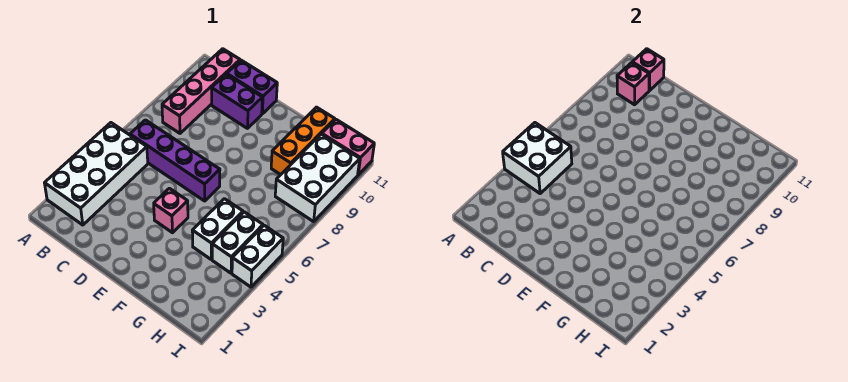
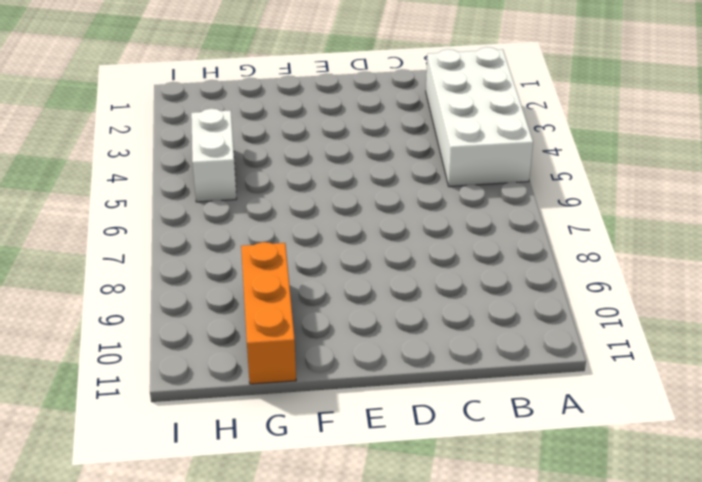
none -> purple 1x4 brick [130,120,220,201]
none -> pink 1x4 brick [162,49,240,133]
none -> purple 1x2 brick [212,74,262,128]

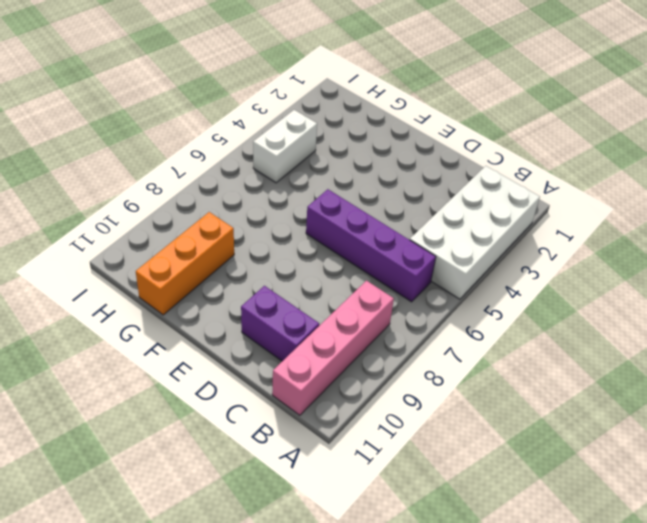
none -> purple 1x2 brick [227,60,277,114]
none -> pink 1x1 brick [154,188,188,233]
none -> white 1x2 brick [192,199,243,259]

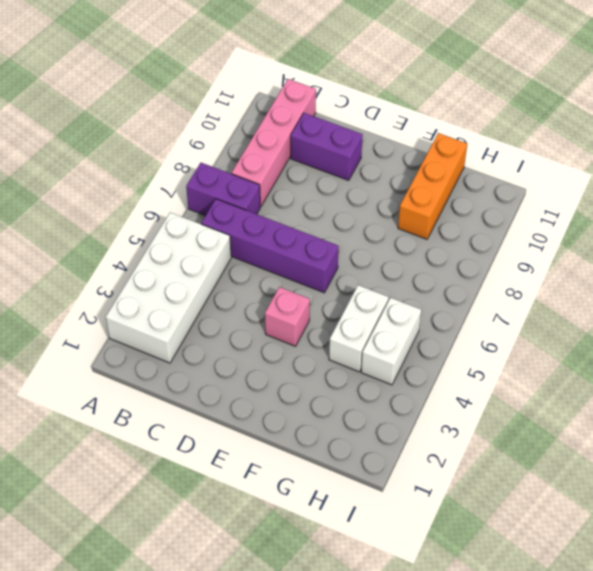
purple 1x2 brick [186,163,260,216] -> purple 1x2 brick moved to [227,60,277,114]
none -> white 2x3 brick [275,134,360,222]
none -> pink 1x2 brick [322,120,374,175]
none -> white 1x2 brick [232,225,283,287]

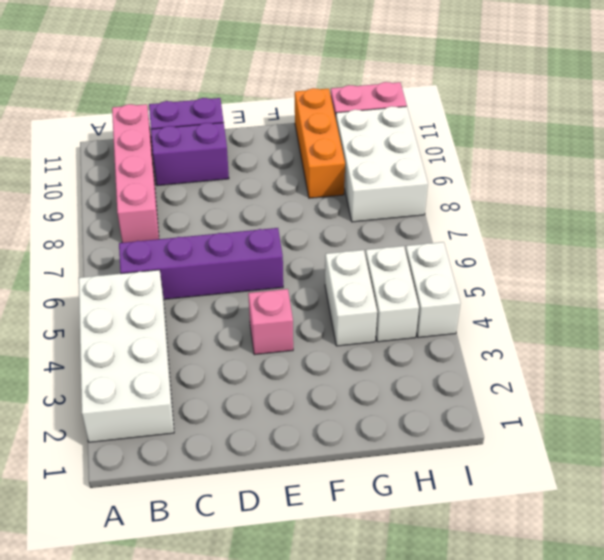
none -> white 2x2 brick [503,123,572,193]
none -> pink 1x1 brick [617,63,649,105]
none -> pink 1x1 brick [632,49,664,91]

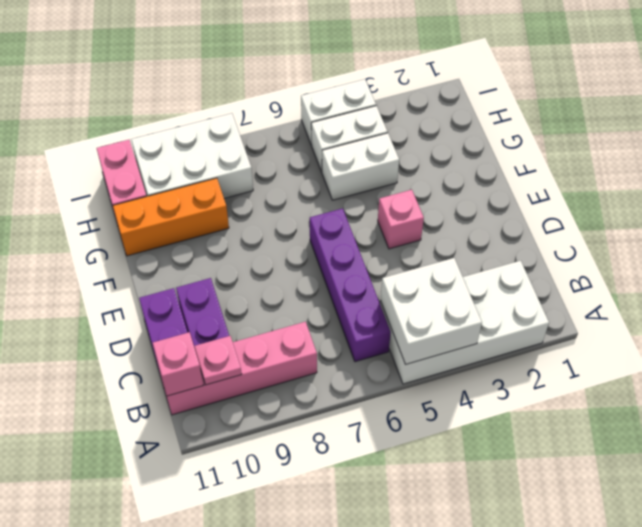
pink 1x1 plate [194,336,242,385] -> pink 1x1 brick [617,63,649,105]

